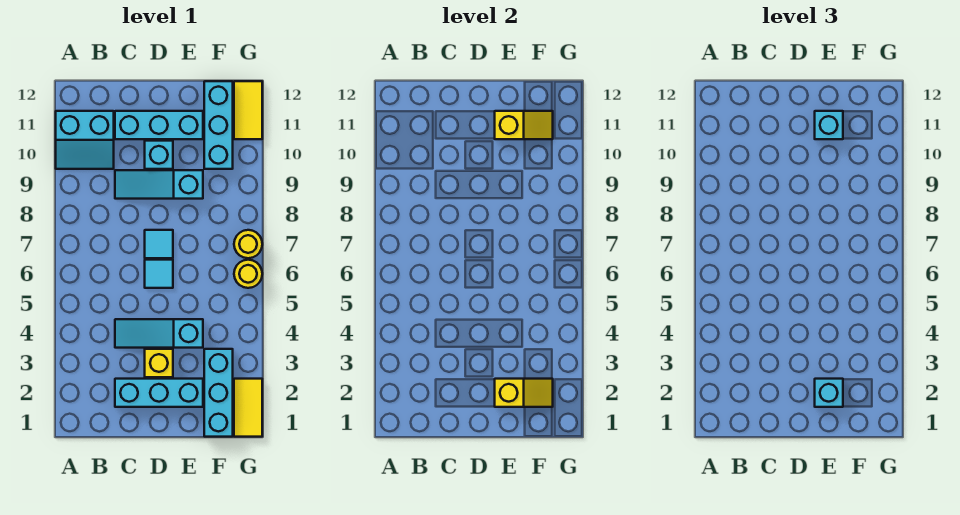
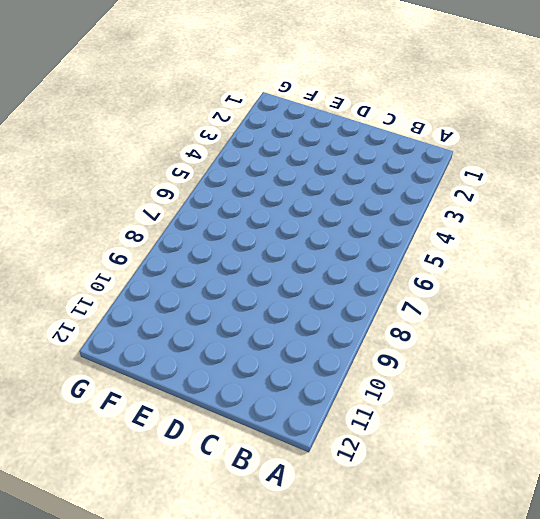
none -> cyan 2x2 slope [56,111,114,169]
none -> cyan 1x3 brick [115,379,203,407]
none -> cyan 1x3 slope [115,319,203,348]

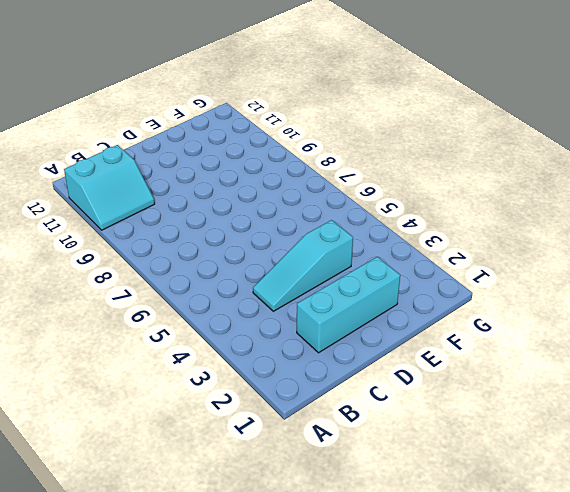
none -> cyan 1x3 slope [115,170,203,199]
none -> cyan 1x3 brick [115,111,203,139]
none -> yellow 1x1 brick [145,349,173,377]

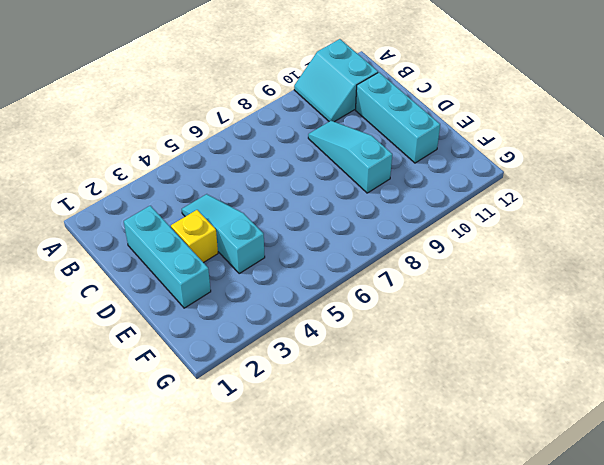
none -> cyan 1x1 tile [145,260,173,288]
none -> cyan 1x1 tile [145,230,173,258]
none -> cyan 1x1 brick [145,141,173,169]

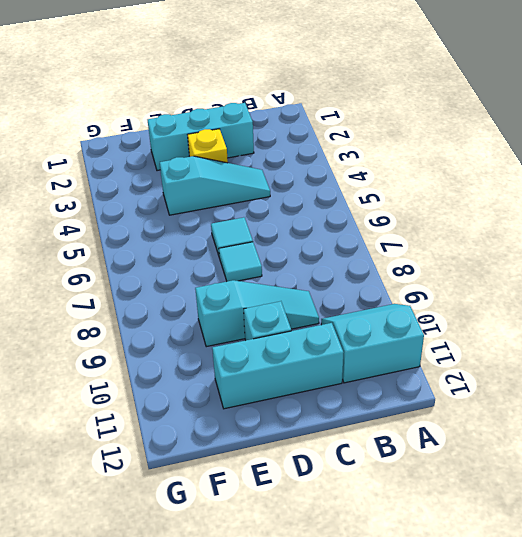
none -> cyan 1x3 brick [204,349,233,437]
none -> cyan 1x3 brick [204,81,233,169]
none -> yellow 1x2 tile [234,379,262,437]

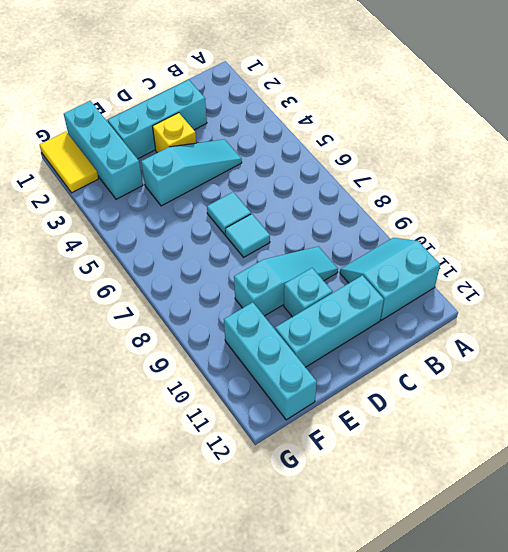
none -> yellow 1x1 round brick [234,260,262,288]
none -> yellow 1x1 round brick [234,230,262,258]
none -> yellow 1x2 tile [234,81,262,139]

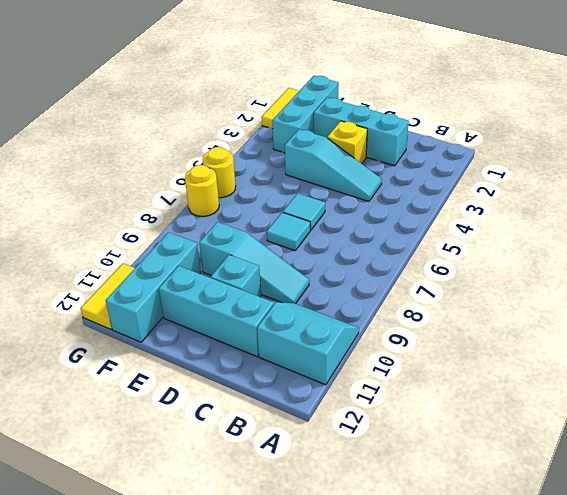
none -> yellow 1x2 slope [495,379,553,407]
none -> yellow 1x2 slope [495,111,553,139]
none -> cyan 1x1 brick [815,379,843,407]

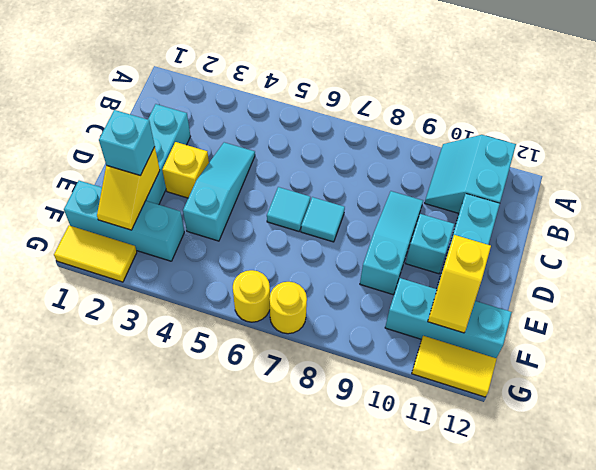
none -> cyan 1x1 brick [815,111,843,139]

